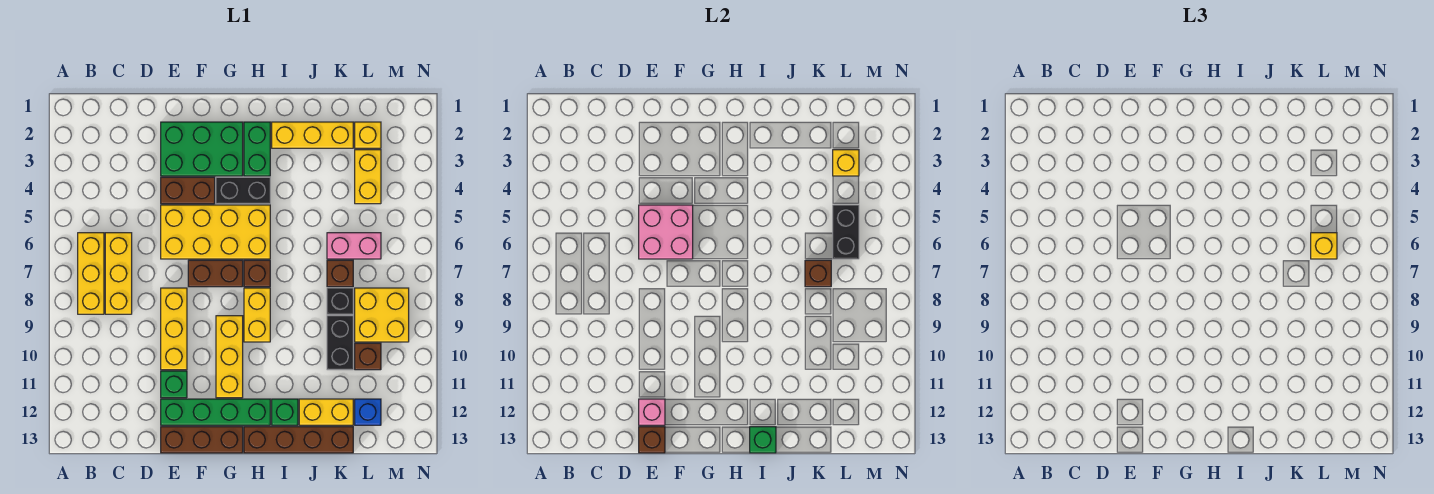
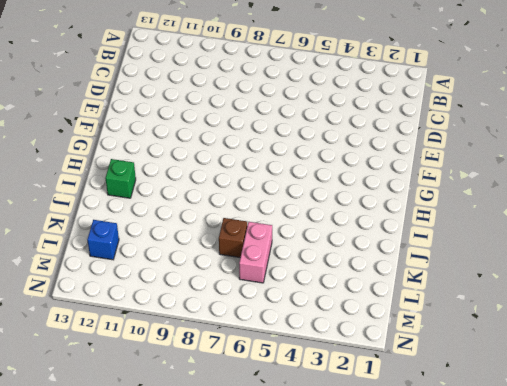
none -> yellow 1x3 brick [78,233,104,314]
none -> yellow 1x3 brick [105,233,132,314]
none -> green 2x3 brick [161,122,243,176]
none -> brown 1x2 brick [161,177,215,204]

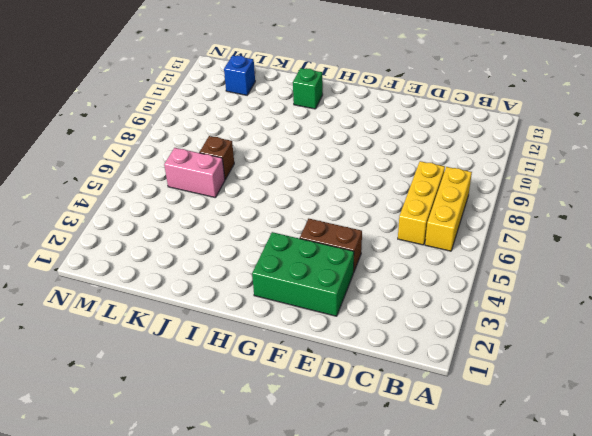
none -> yellow 2x4 brick [161,205,270,259]
none -> yellow 1x3 brick [161,288,187,370]
none -> green 1x1 brick [161,371,187,398]
none -> green 1x4 brick [161,399,270,425]

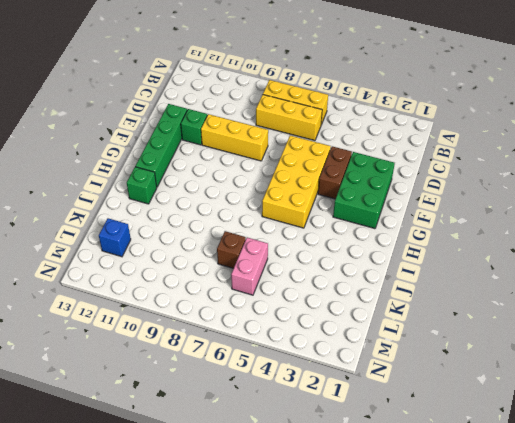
none -> brown 1x3 brick [161,427,243,453]
none -> brown 1x2 brick [188,260,243,287]
none -> black 1x2 brick [216,177,270,204]
none -> yellow 1x3 brick [216,316,243,398]

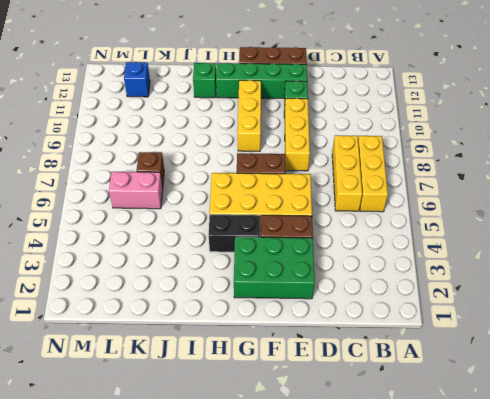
none -> green 1x2 brick [244,122,270,176]
none -> brown 1x1 brick [244,260,270,287]
none -> yellow 1x2 brick [244,288,270,342]
none -> brown 1x4 brick [244,427,353,453]

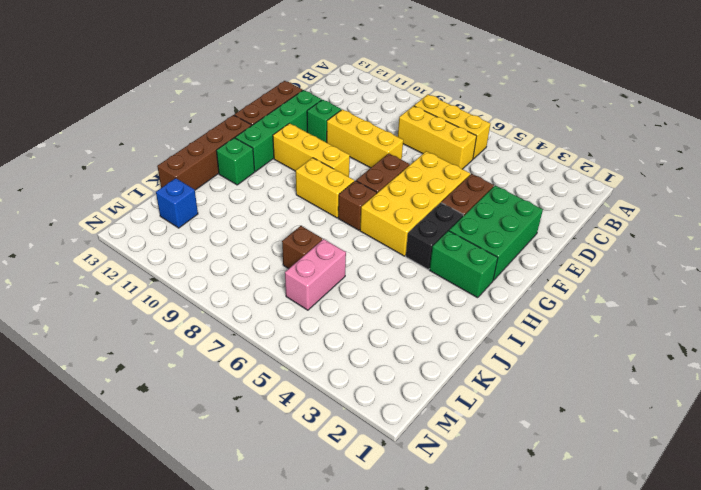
none -> yellow 1x3 brick [272,122,353,148]
none -> yellow 1x2 brick [299,399,353,425]
none -> black 1x1 brick [327,288,353,314]
none -> black 1x2 brick [327,316,353,370]

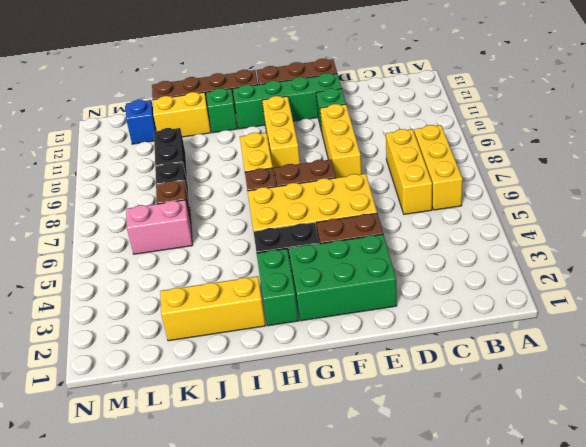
none -> yellow 1x1 brick [355,122,381,148]
none -> yellow 1x2 brick [355,150,381,204]
none -> yellow 2x2 brick [355,288,409,342]
none -> brown 1x1 brick [355,343,381,370]

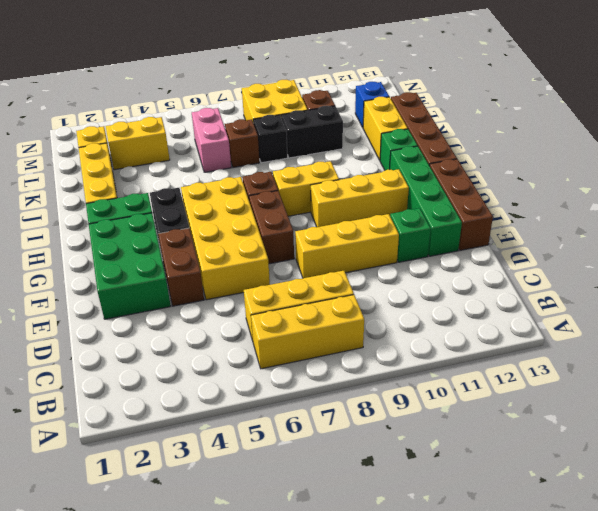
none -> pink 2x2 brick [639,205,693,259]
none -> pink 1x1 brick [639,399,665,425]
none -> brown 1x1 brick [639,427,665,453]
none -> green 1x1 brick [750,427,776,453]

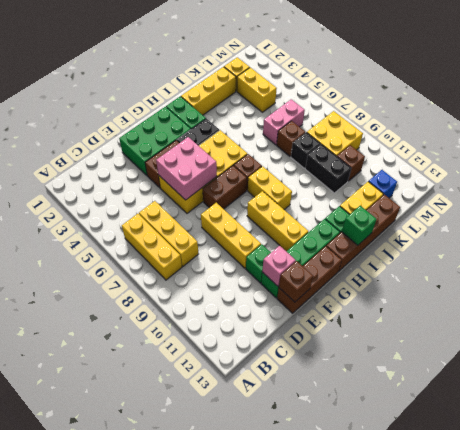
none -> brown 1x1 brick [805,260,831,287]
none -> yellow 1x1 brick [833,150,859,176]
none -> black 1x2 brick [833,205,859,259]
none -> yellow 1x1 brick [1311,233,1337,259]

